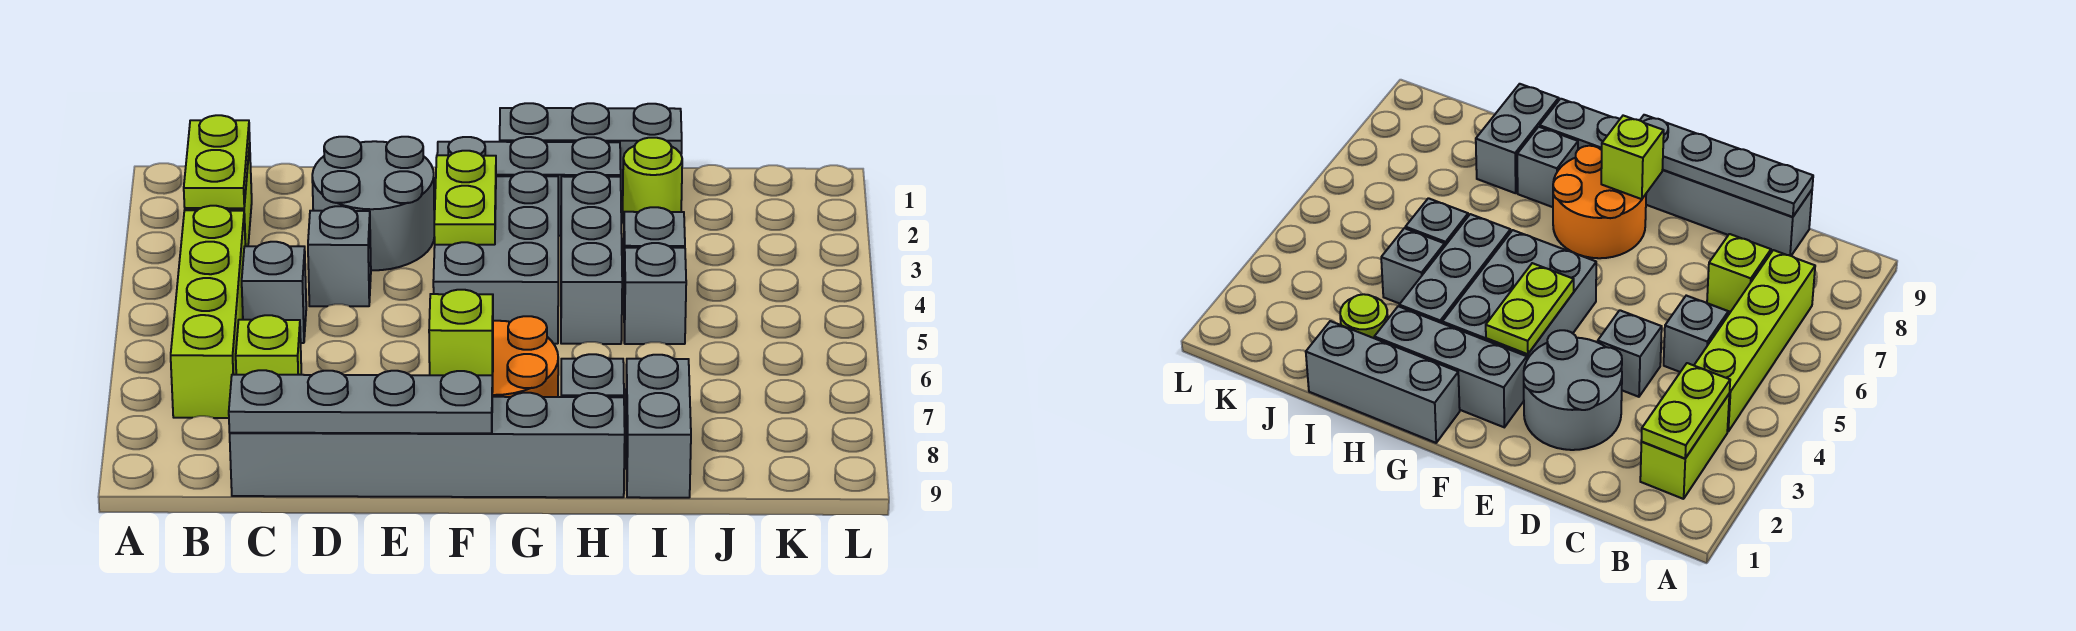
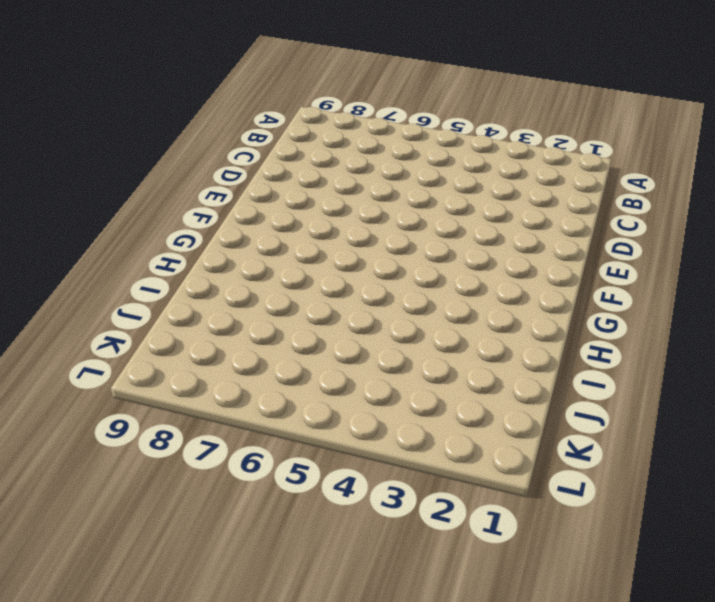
none -> lime 1x2 brick [1640,395,1729,499]
none -> lime 1x4 brick [171,206,245,418]
none -> grey 1x1 brick [242,242,306,343]

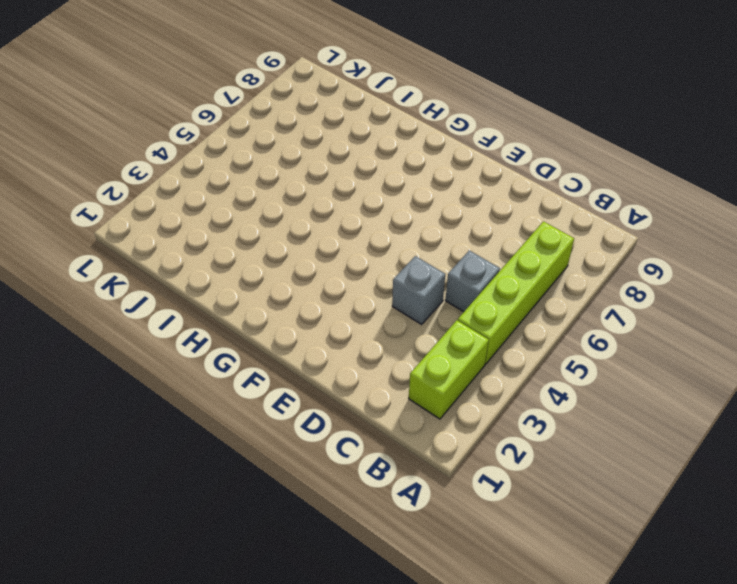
none -> lime 1x1 brick [236,315,301,375]
none -> grey 1x6 brick [230,393,625,497]
none -> grey 2x2 round brick [312,137,434,270]

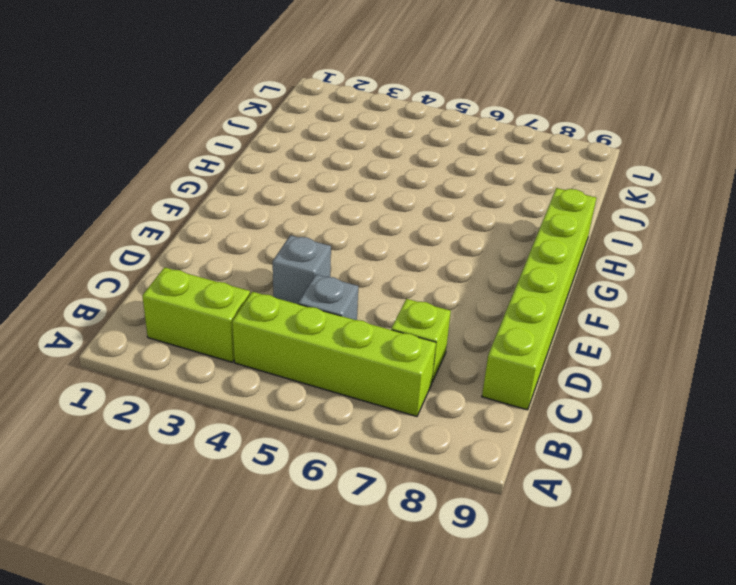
lime 1x6 brick [482,188,596,410] -> grey 1x6 brick [230,393,625,497]
none -> grey 2x2 round brick [312,137,434,270]
none -> grey 1x3 brick [437,137,621,236]
none -> grey 2x3 brick [433,172,558,344]

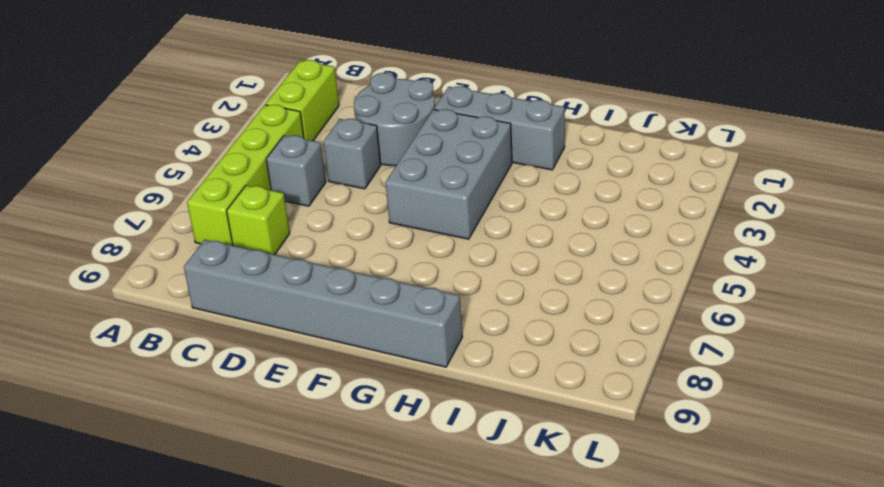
none -> orange 2x2 round brick [492,316,558,397]
none -> grey 1x3 brick [500,103,682,201]
none -> grey 1x3 brick [561,172,622,344]

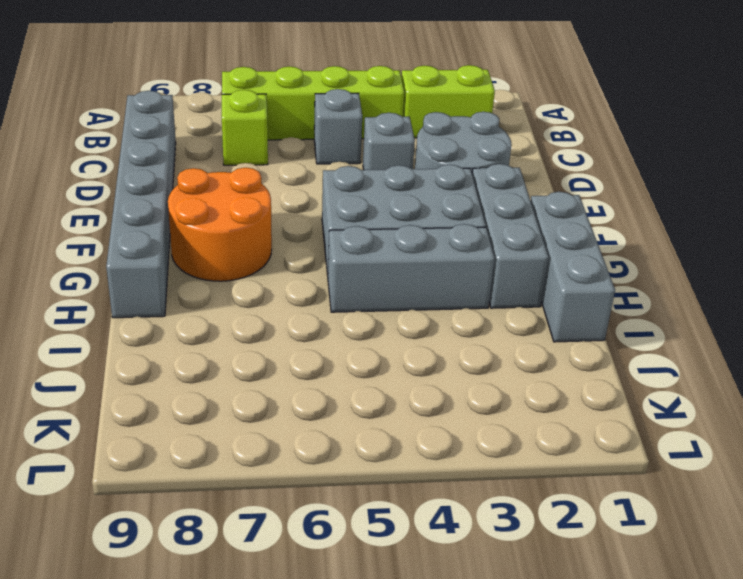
none -> grey 1x1 brick [561,354,624,397]
none -> lime 1x1 round brick [623,138,682,223]
none -> grey 1x1 brick [623,207,685,280]

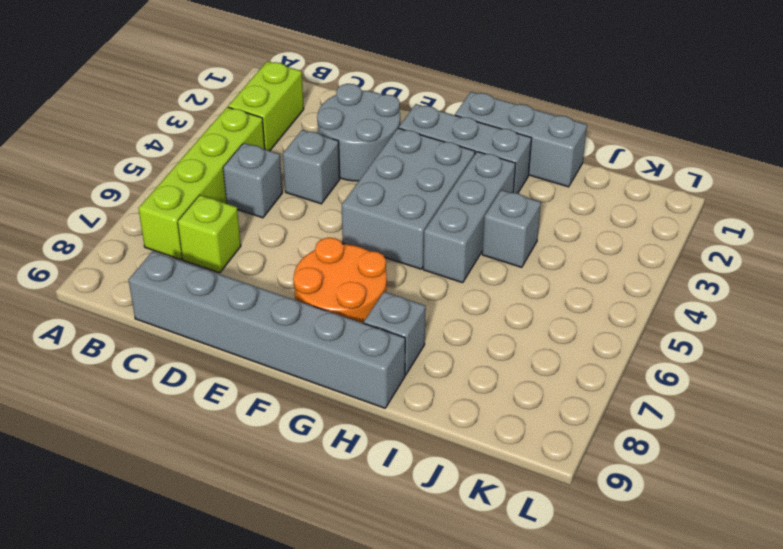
none -> lime 1x1 round brick [623,138,682,223]
none -> grey 1x1 brick [624,243,686,344]
none -> grey 1x2 brick [626,355,691,498]

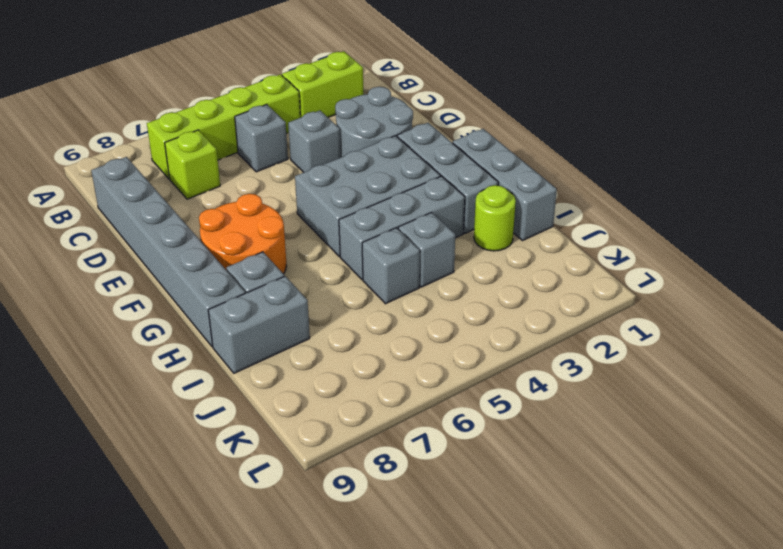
none -> lime 1x2 plate [184,115,250,208]
none -> grey 1x4 plate [229,370,492,433]
none -> lime 1x2 plate [434,151,496,245]

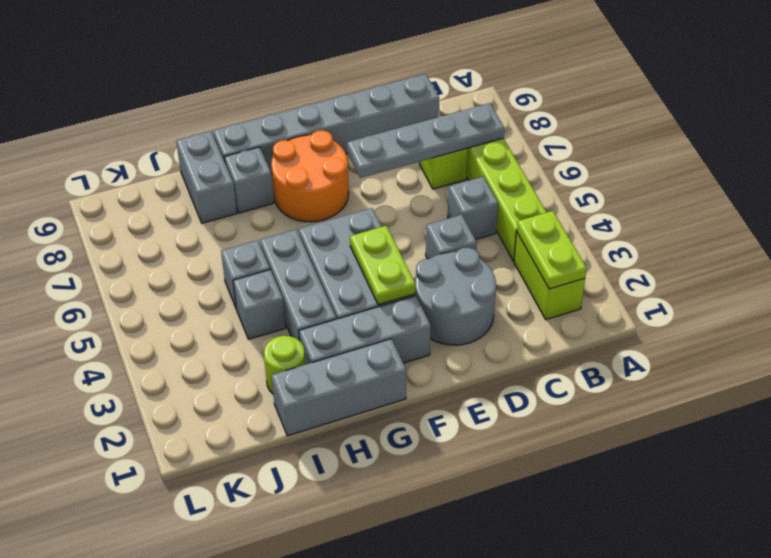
grey 1x4 plate [347,103,504,178] -> grey 1x4 plate moved to [229,370,492,433]
none -> lime 1x1 brick [429,290,493,392]

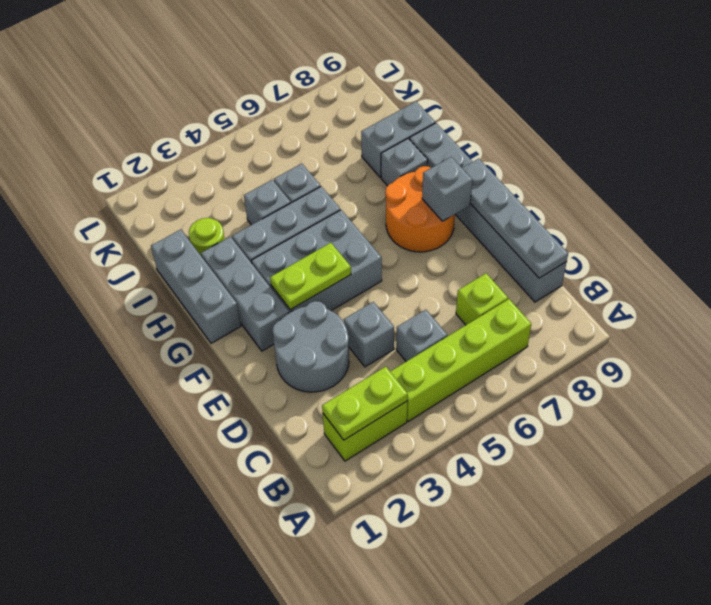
grey 1x1 brick [422,157,472,221] -> lime 1x1 brick [429,290,493,392]

